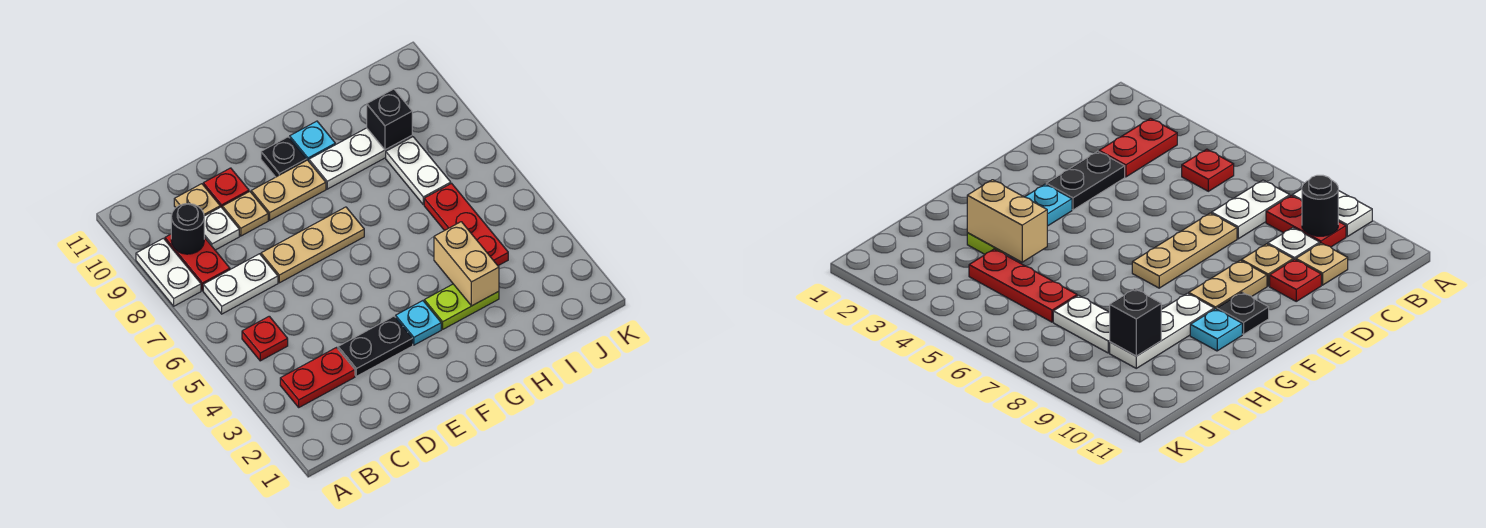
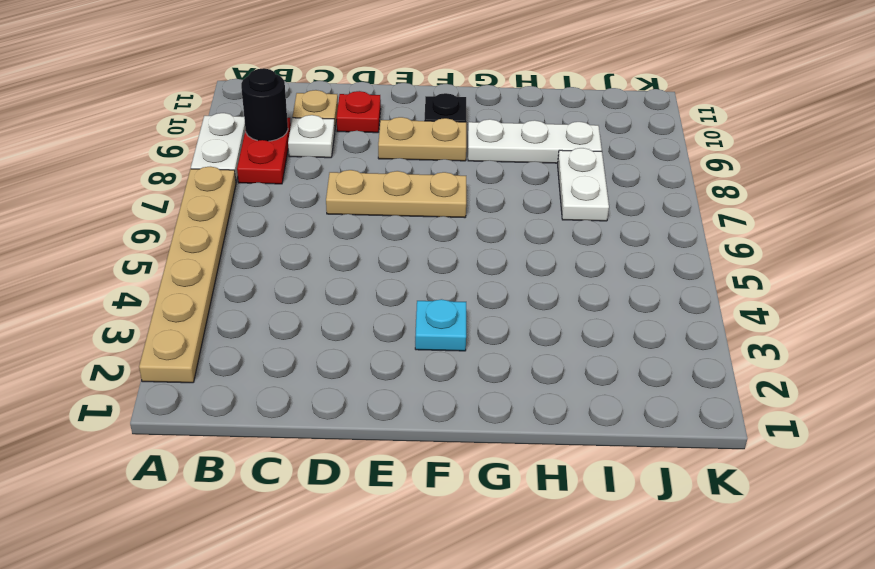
tan 1x6 plate [139,167,236,383] -> none
none -> red 1x2 plate [280,348,355,407]
none -> red 1x1 plate [242,316,288,361]
none -> white 1x2 plate [203,254,278,314]

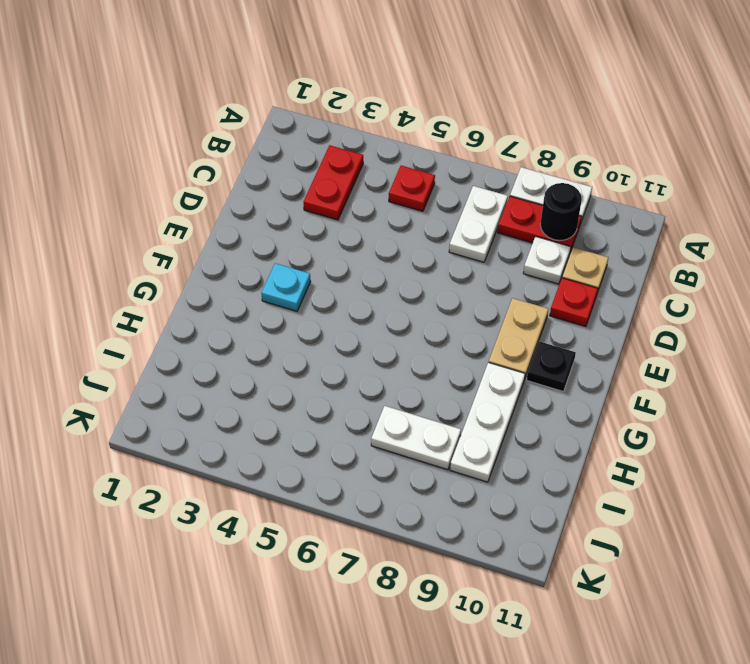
none -> black 1x2 plate [338,316,413,376]
none -> tan 1x3 plate [261,207,364,283]
none -> tan 1x1 plate [223,191,268,236]

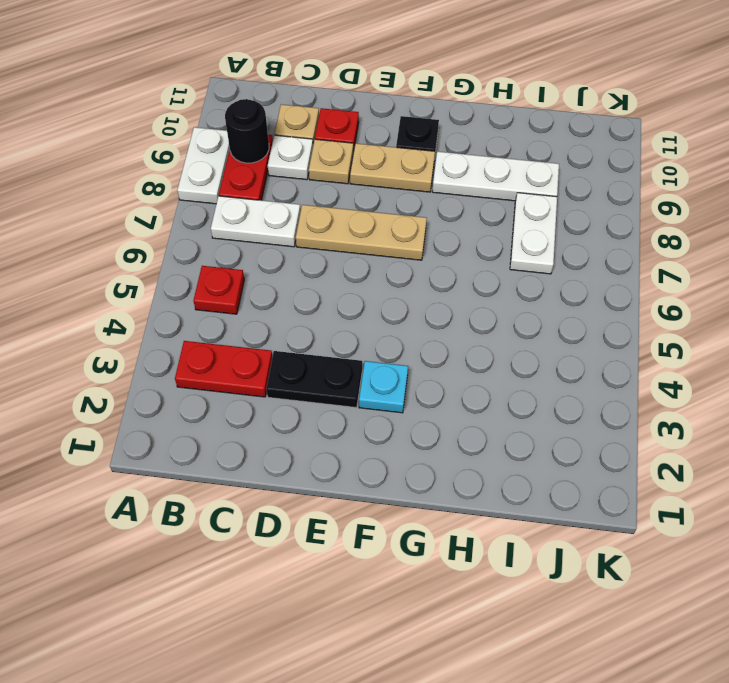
none -> lime 1x2 plate [424,284,499,329]
none -> cyan 1x1 plate [290,121,335,161]
none -> red 1x3 plate [424,183,508,266]

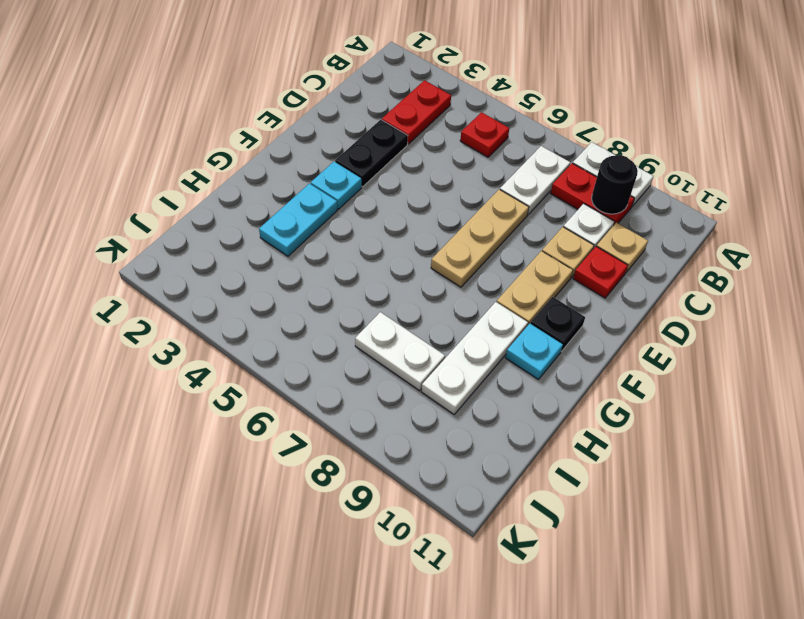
cyan 1x2 plate [259,184,337,256] -> lime 1x2 plate [424,284,499,329]
none -> red 1x3 plate [424,183,508,266]
none -> tan 1x2 brick [434,222,499,306]
none -> black 1x1 brick [367,89,412,150]

